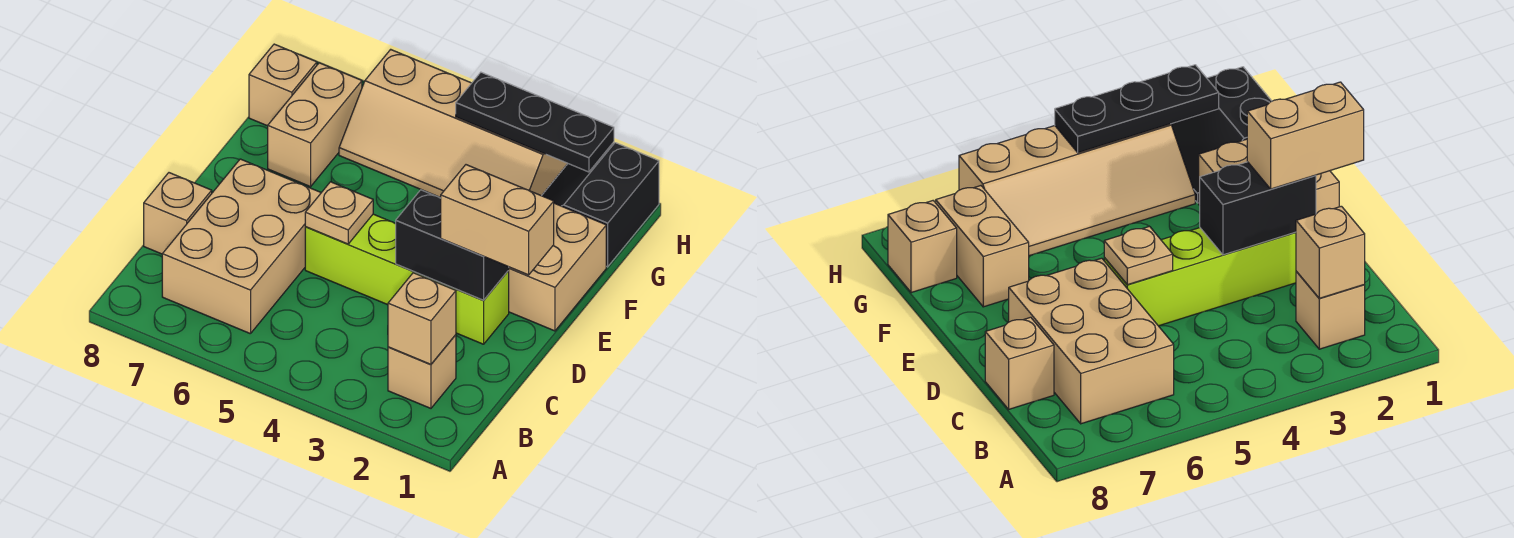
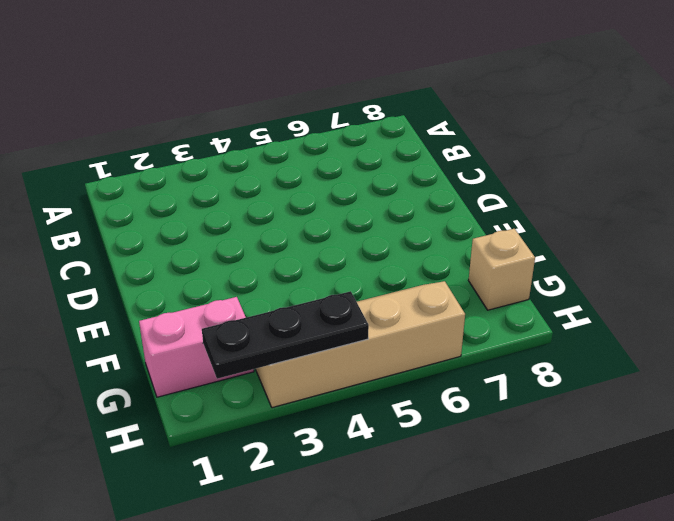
pink 1x2 brick [139,297,254,397] -> black 2x2 slope [542,143,659,267]
none -> tan 1x1 brick [388,335,456,408]
none -> tan 2x3 brick [162,159,321,334]
none -> tan 1x1 brick [144,173,212,254]

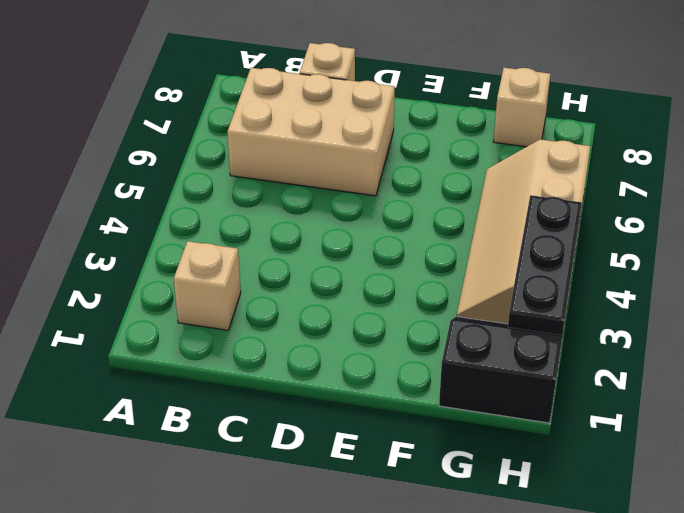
none -> lime 1x4 brick [305,214,509,344]
none -> tan 2x2 brick [508,203,606,331]
none -> tan 1x2 brick [268,63,362,187]

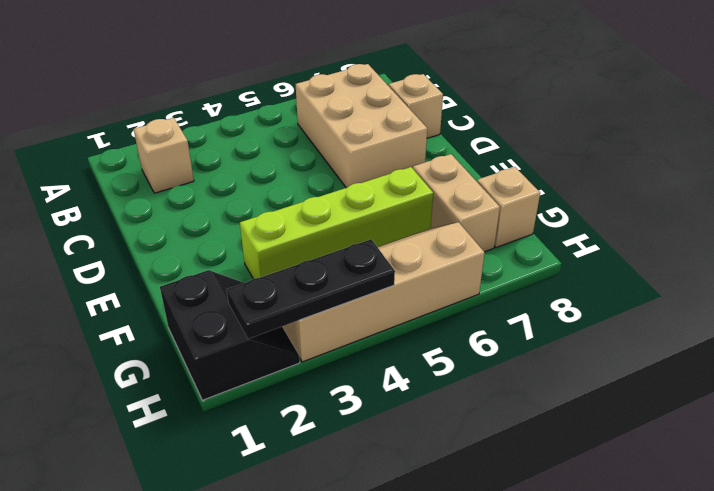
lime 1x4 brick [240,167,433,279] -> lime 1x4 brick moved to [305,214,509,344]
none -> tan 2x2 brick [508,203,606,331]
none -> tan 1x1 brick [388,273,456,365]
none -> black 1x2 brick [395,190,509,300]

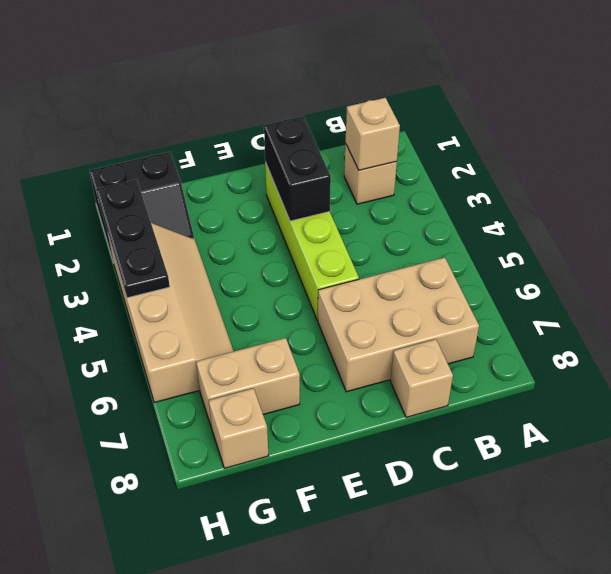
none -> tan 2x2 brick [508,203,606,331]
none -> tan 1x1 plate [305,182,373,244]
none -> tan 1x2 brick [441,165,554,275]

